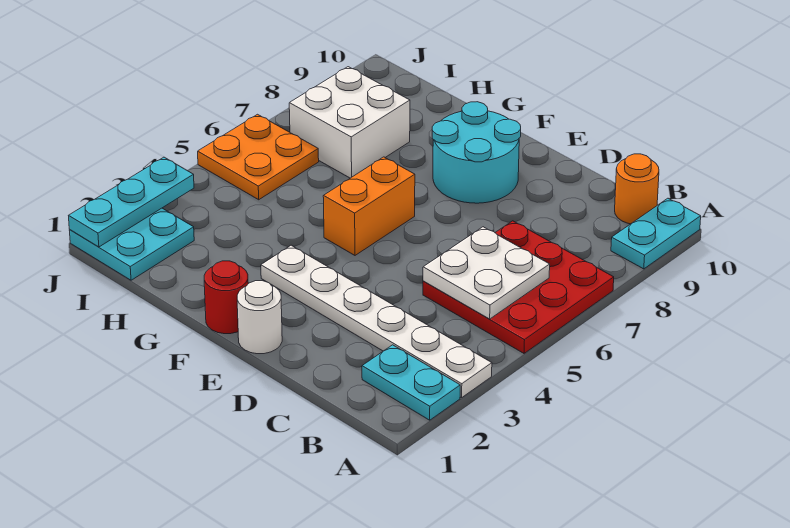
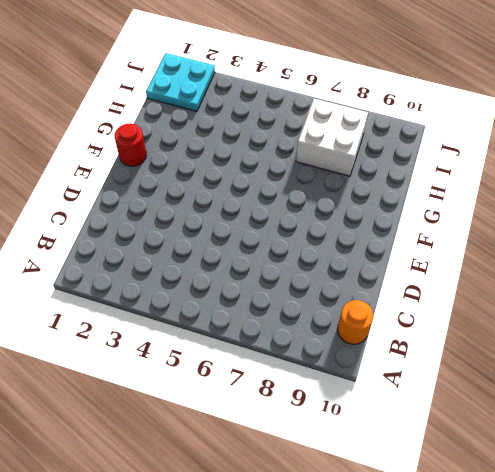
none -> cyan 1x2 plate [362,345,460,420]
none -> white 1x6 plate [261,245,492,398]
none -> red 3x3 plate [423,221,614,353]

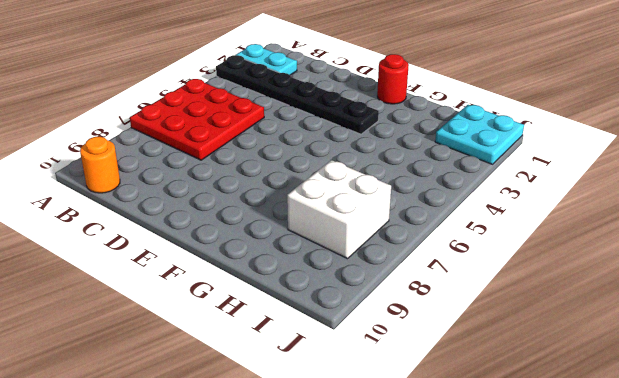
black 1x6 plate [216,55,379,134] -> white 1x6 plate [261,245,492,398]
none -> cyan 1x2 plate [611,198,701,269]
none -> white 1x1 round brick [237,281,282,354]
none -> cyan 2x2 round brick [432,102,521,203]

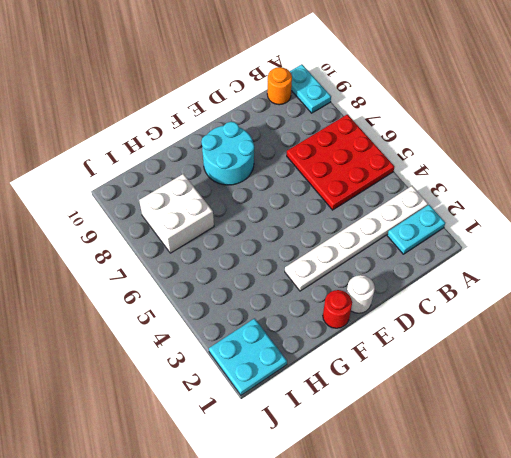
none -> orange 1x2 brick [323,157,415,255]
none -> orange 2x2 plate [198,114,319,200]
none -> white 2x2 plate [423,227,550,319]

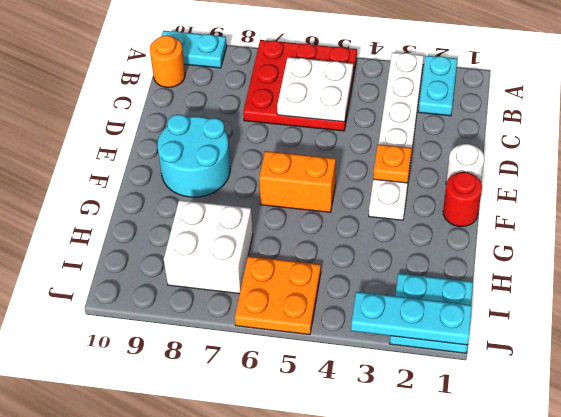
orange 1x1 plate [373,144,412,183] -> none

